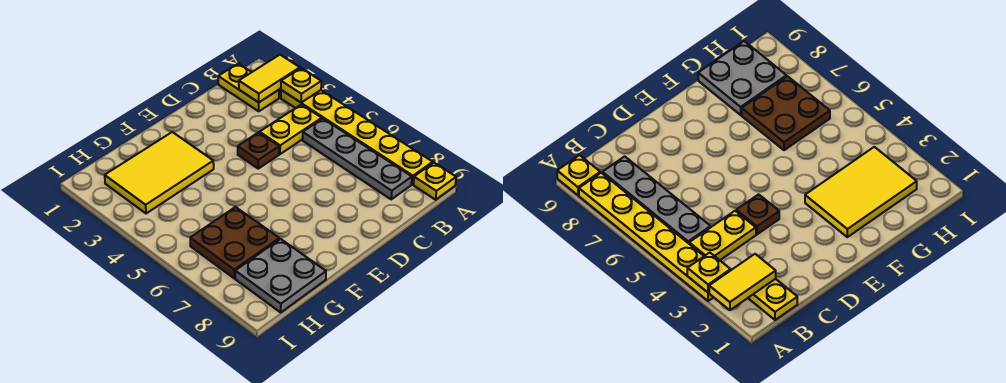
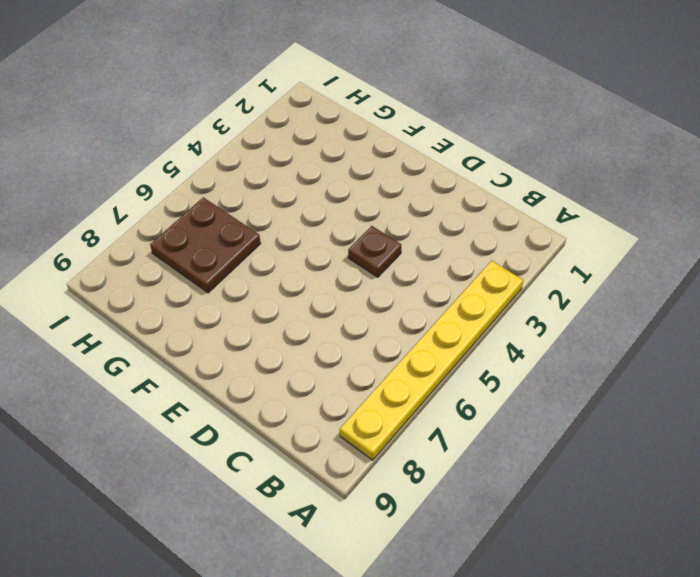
none -> yellow 1x1 plate [413,163,456,200]
none -> yellow 1x2 plate [218,64,279,111]

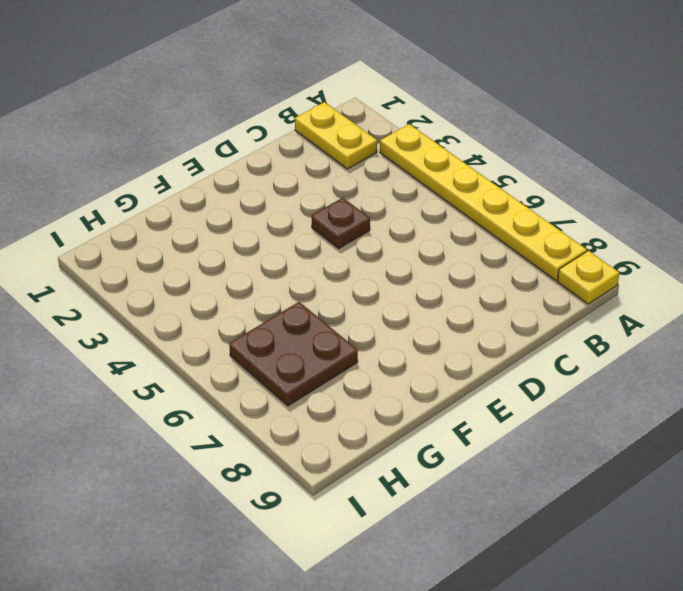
none -> yellow 1x2 plate [260,105,322,154]
none -> grey 1x4 plate [303,119,412,199]

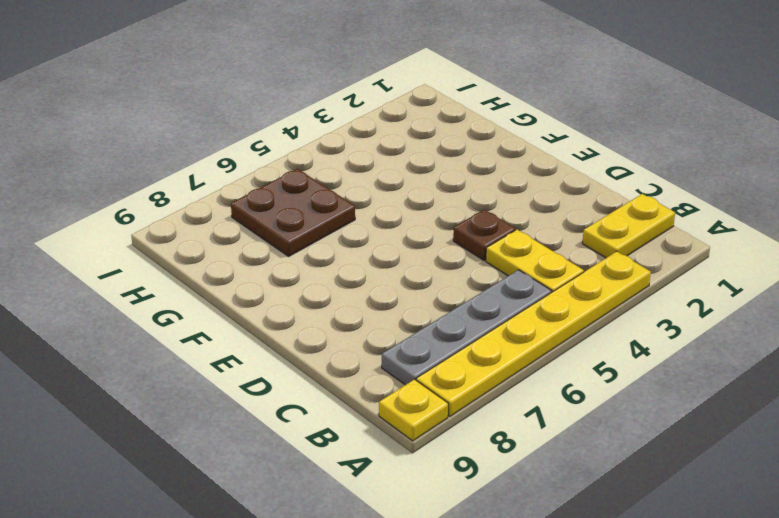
none -> yellow 2x3 tile [105,132,214,214]
none -> grey 2x2 plate [235,239,326,312]

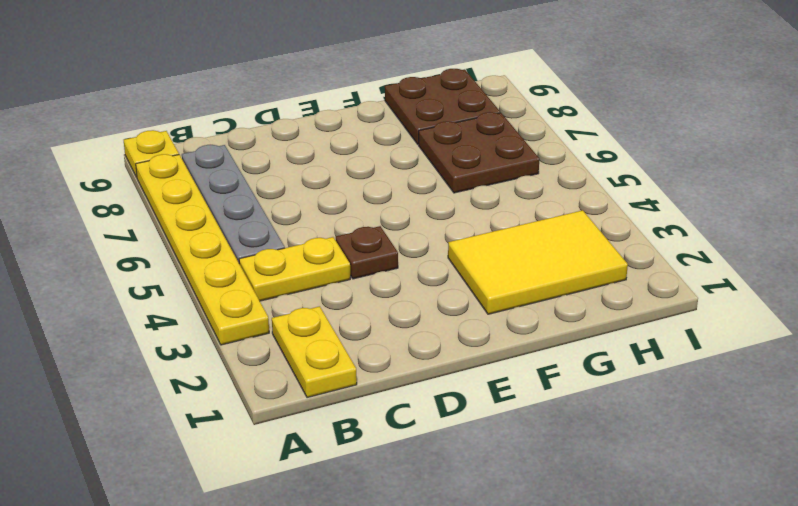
brown 2x2 plate [385,69,500,144] -> grey 2x2 plate [235,239,326,312]
none -> yellow 1x2 tile [239,55,300,102]
none -> yellow 1x1 plate [281,68,321,102]

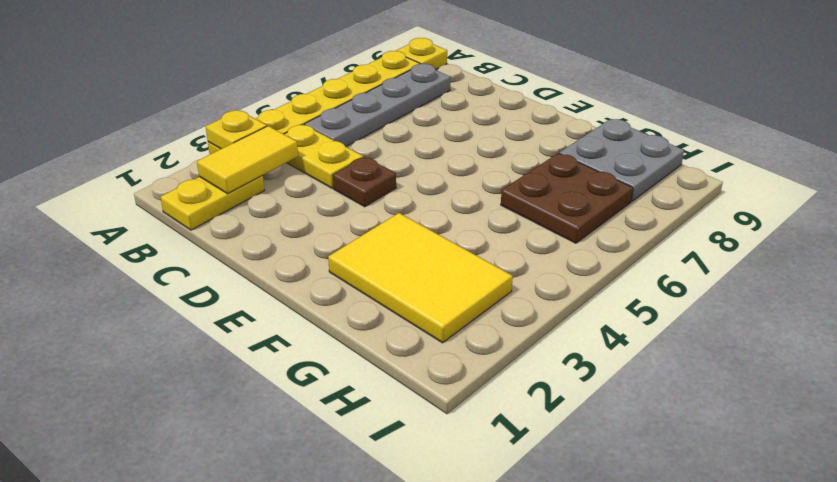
yellow 1x2 tile [197,126,298,194] -> yellow 1x2 tile turned to [239,55,300,102]

